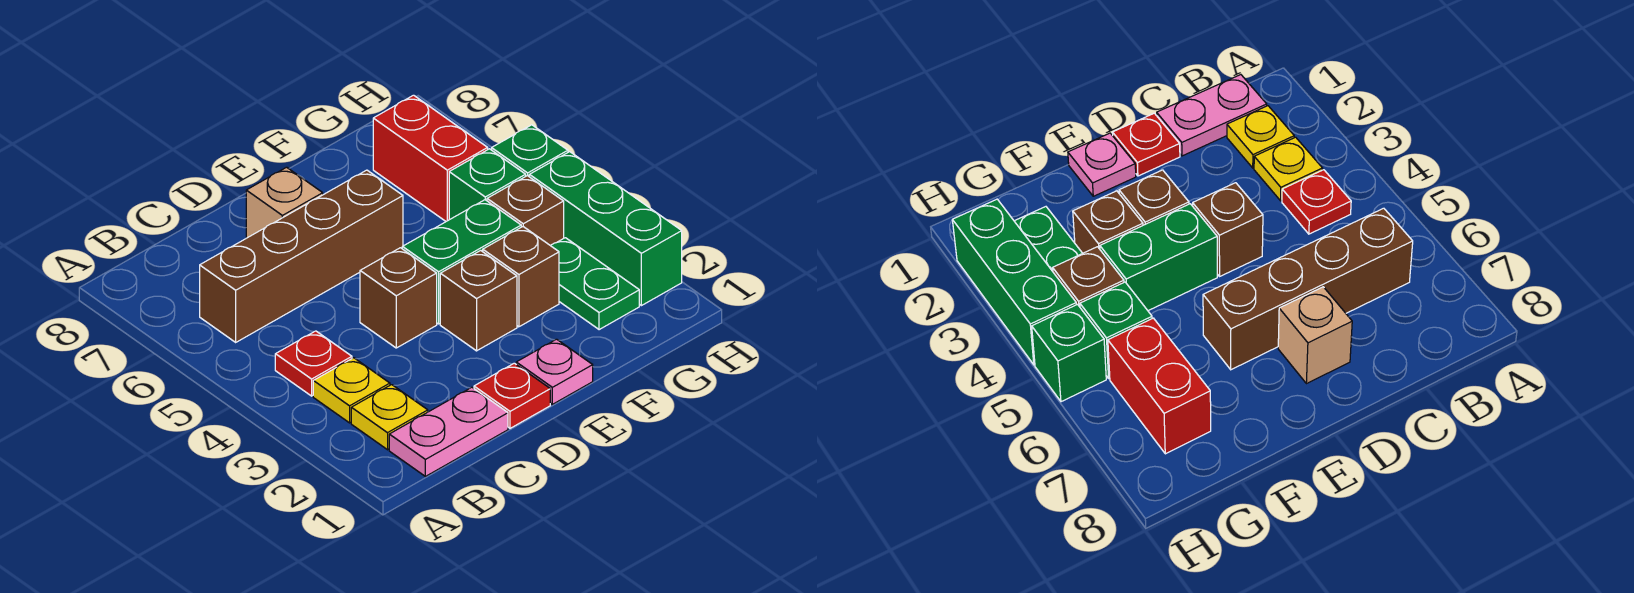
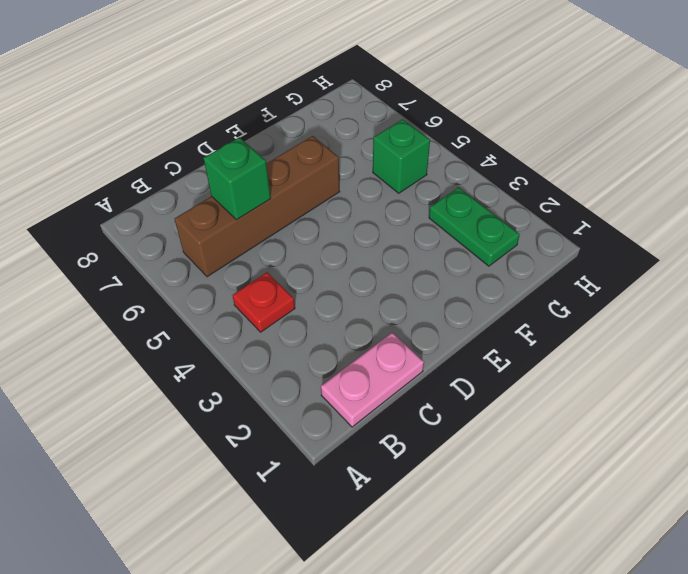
green 1x1 brick [204,137,271,220] -> green 1x1 brick moved to [492,125,568,176]
none -> yellow 1x1 plate [351,385,428,450]
none -> yellow 1x1 plate [313,358,390,423]
none -> red 1x1 plate [474,363,550,428]

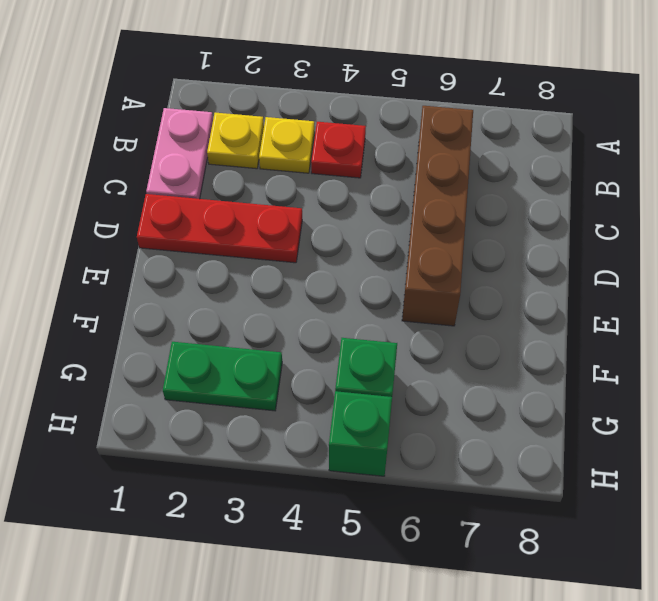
red 1x3 plate [137,194,302,263] -> red 1x1 plate [474,363,550,428]
none -> brown 1x1 brick [360,248,437,348]
none -> tan 1x1 brick [246,167,323,238]
none -> pink 1x1 plate [516,339,593,404]

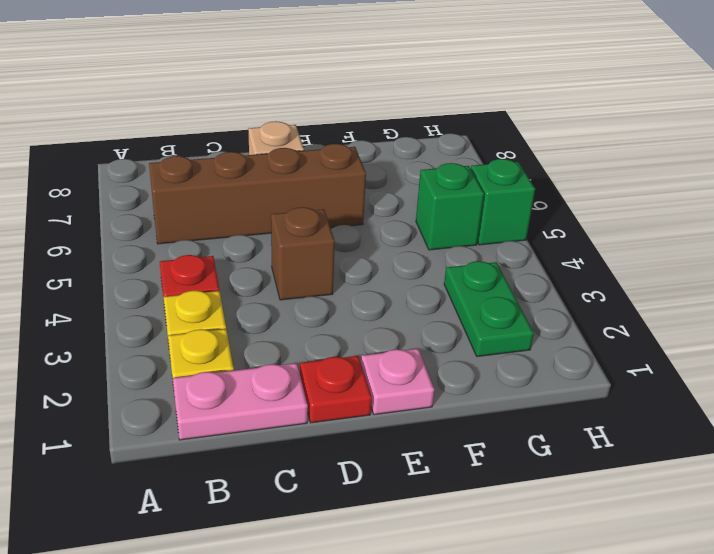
none -> brown 1x1 brick [440,250,517,351]
none -> green 1x2 brick [402,200,521,324]
none -> brown 1x1 brick [483,227,559,327]

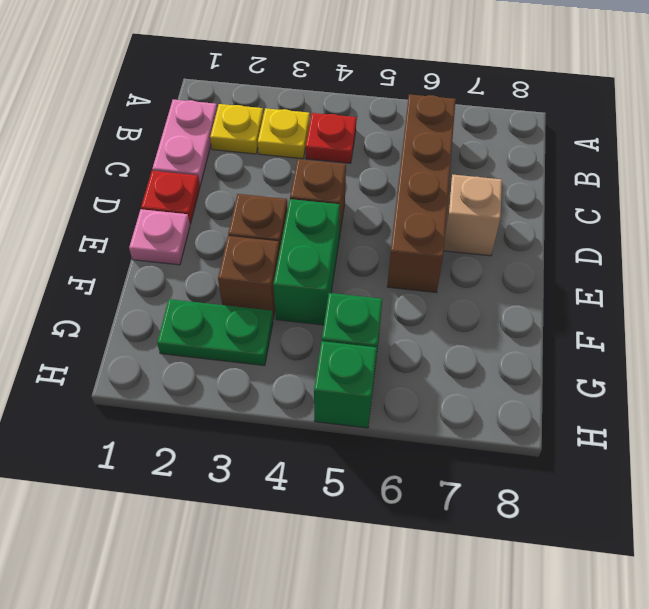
none -> brown 1x1 brick [487,176,564,245]
none -> red 1x2 brick [373,95,488,221]
none -> green 1x3 brick [529,152,682,306]

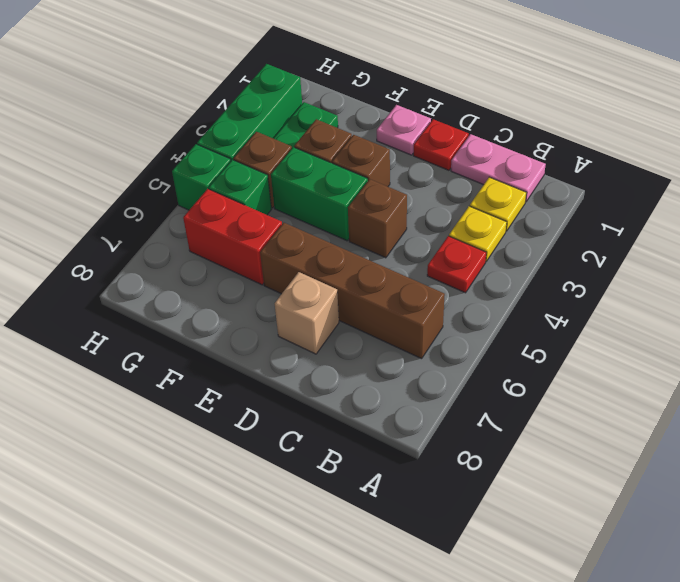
red 1x2 brick [183,189,282,285] -> red 1x2 brick turned to [373,95,488,221]

